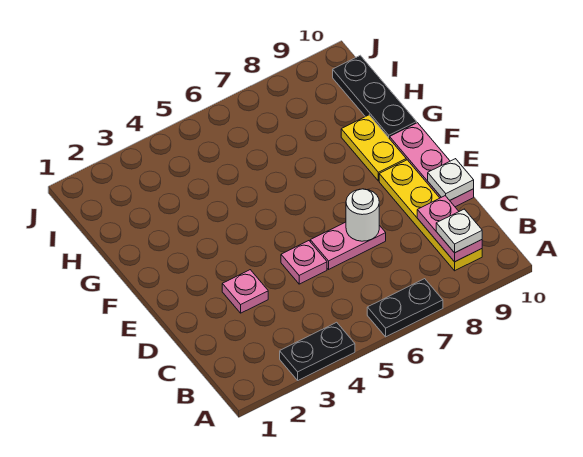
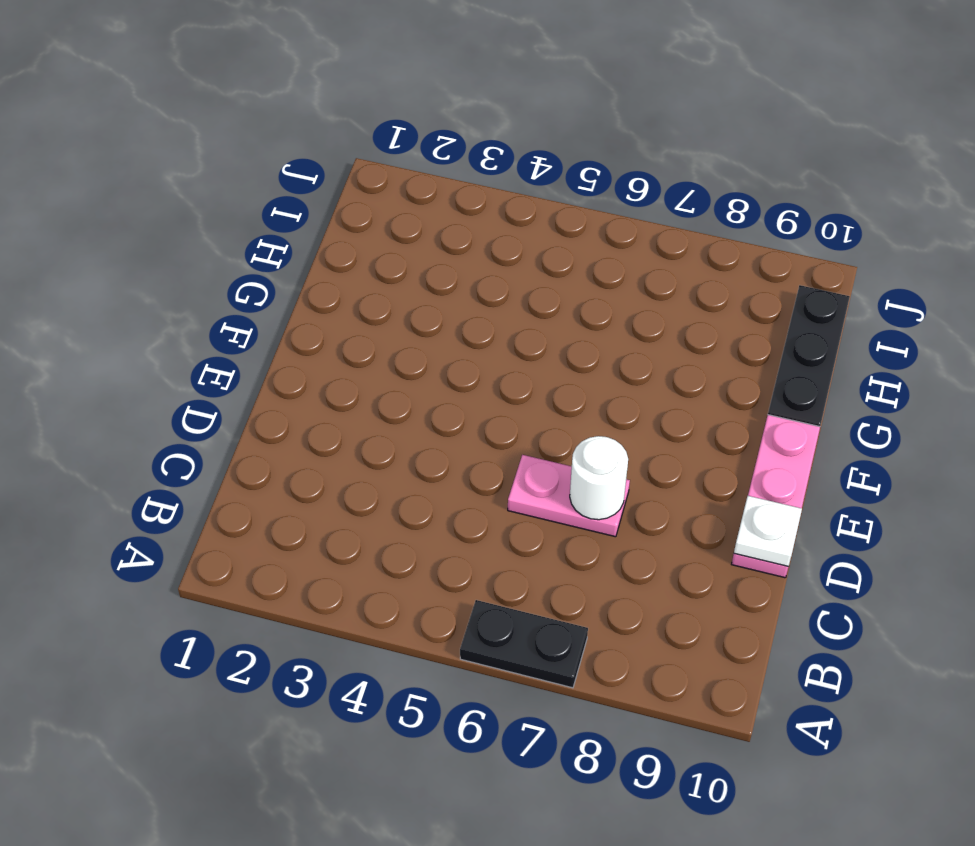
none -> black 1x2 plate [280,322,355,380]
none -> yellow 1x4 plate [379,160,482,271]
none -> pink 1x1 plate [222,270,268,313]

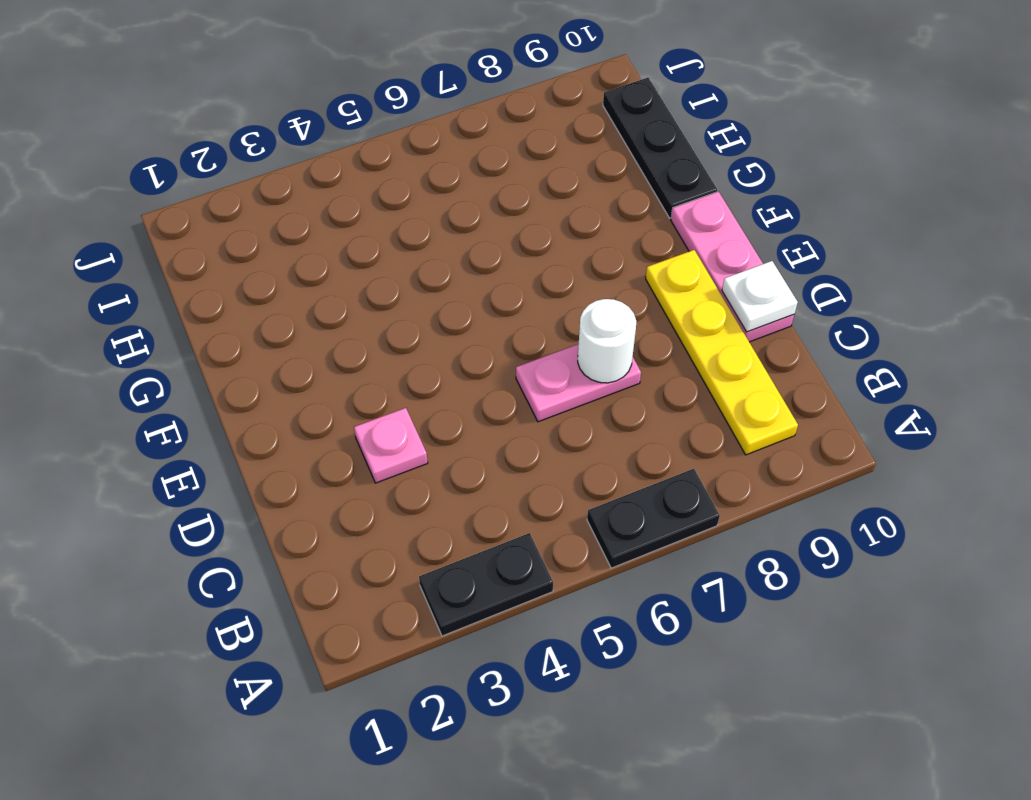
none -> pink 1x1 plate [281,241,327,284]
none -> yellow 1x2 plate [341,115,406,181]
none -> pink 1x2 plate [417,196,482,262]

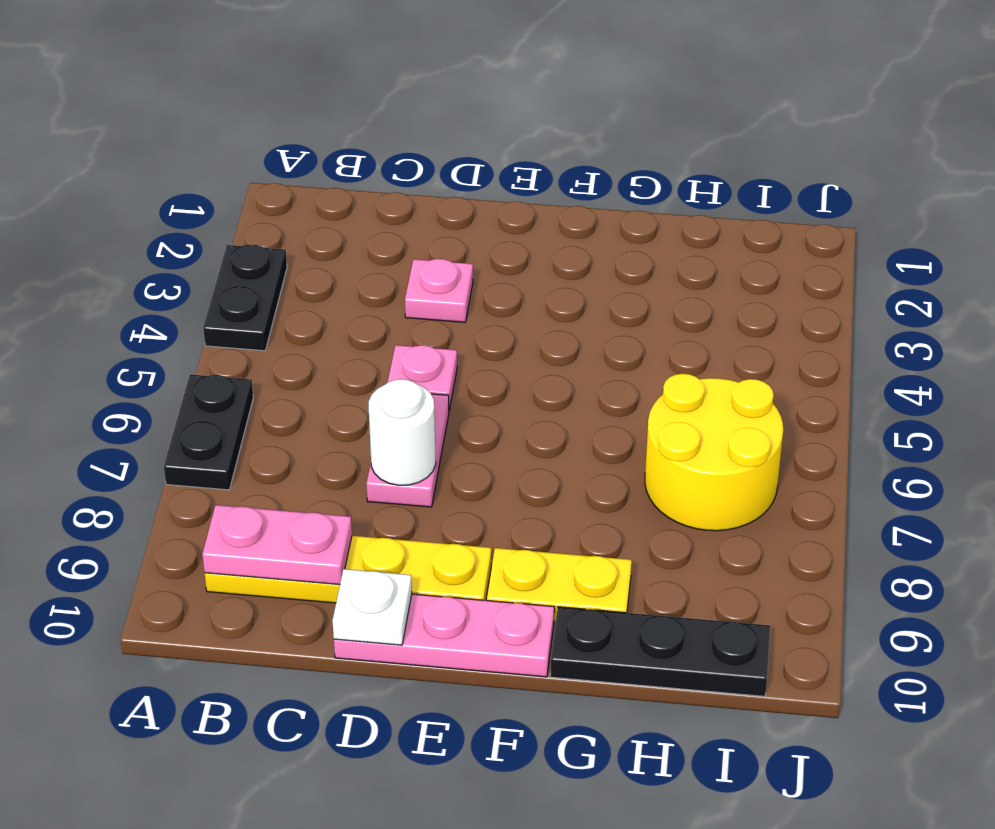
yellow 2x2 round brick [645,374,783,531] -> none
none -> white 1x1 plate [436,209,482,253]

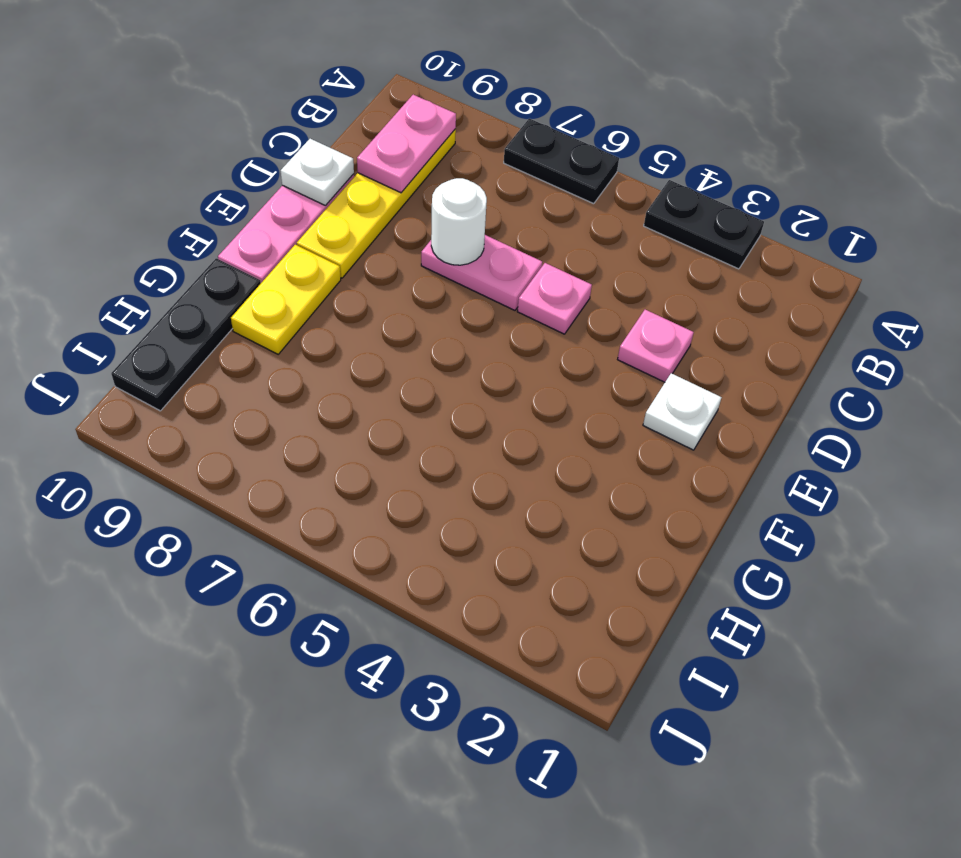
white 1x1 plate [643,373,722,450] -> white 1x1 plate moved to [436,209,482,253]

